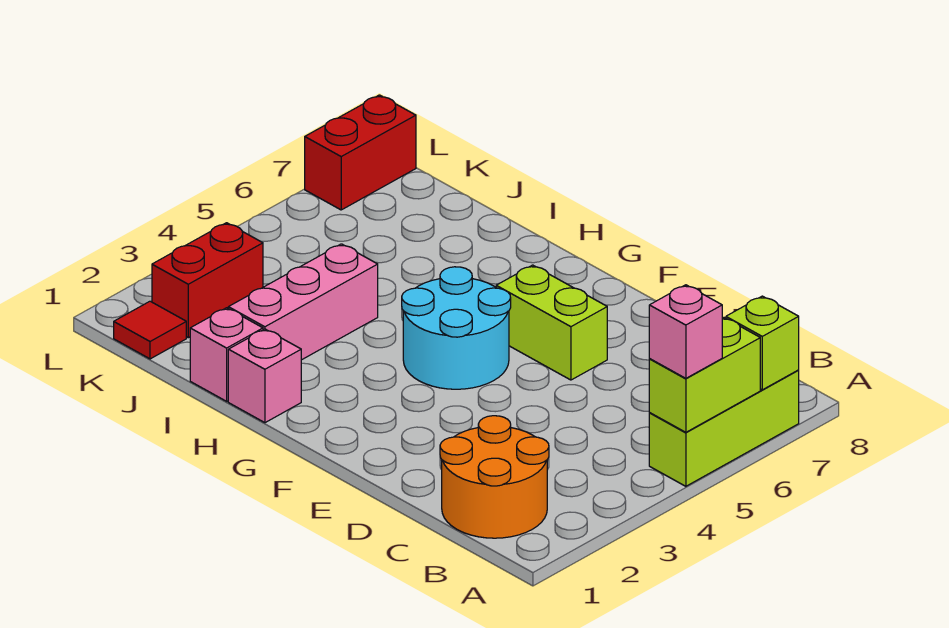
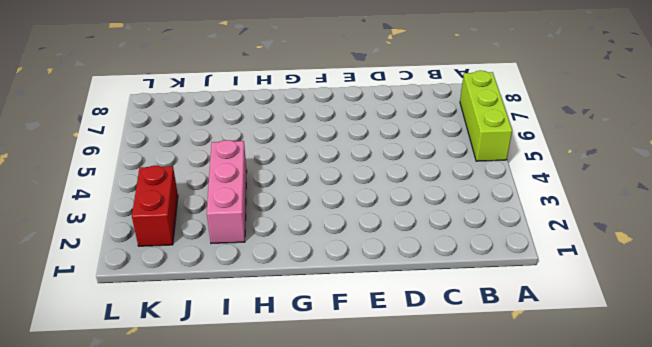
none -> orange 2x2 round brick [440,416,549,538]
none -> lime 1x2 brick [496,265,607,380]
none -> cyan 2x2 round brick [402,267,511,389]

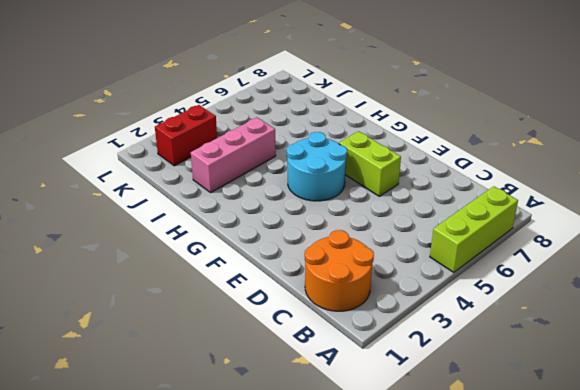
none -> pink 1x1 brick [228,329,301,423]
none -> pink 1x1 brick [190,308,263,401]
none -> red 1x1 tile [114,301,186,359]

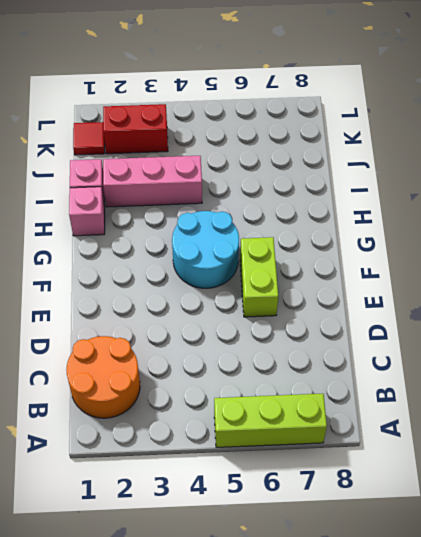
none -> red 1x2 brick [305,95,416,210]
none -> lime 1x2 brick [649,318,760,432]
none -> lime 1x1 brick [726,296,799,390]

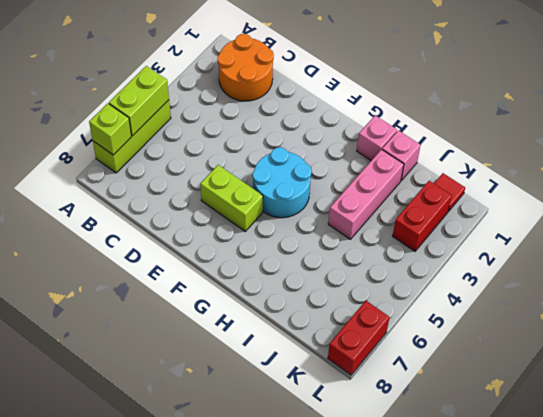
none -> pink 1x1 brick [649,285,722,378]

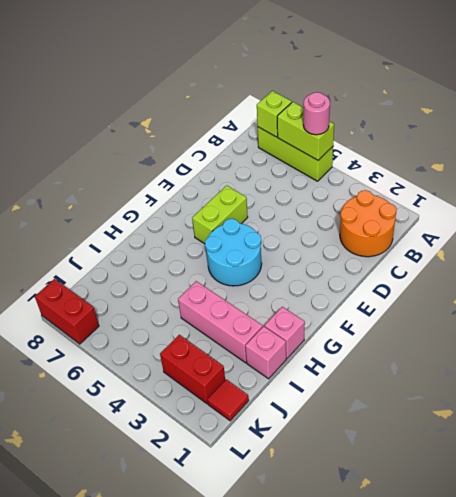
pink 1x1 round brick [303,92,330,135] -> pink 1x1 brick [649,285,722,378]

